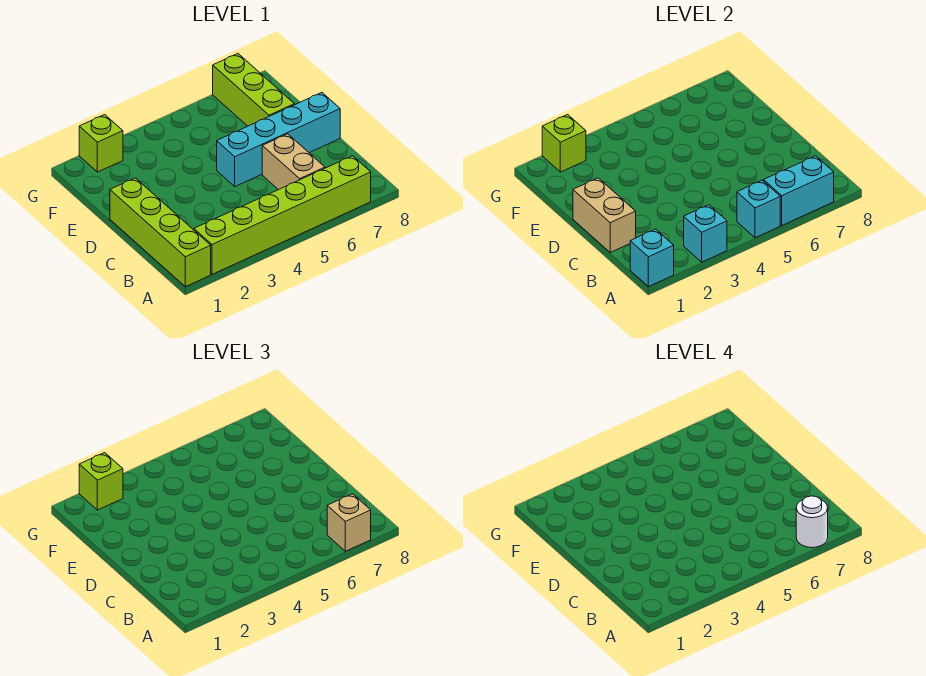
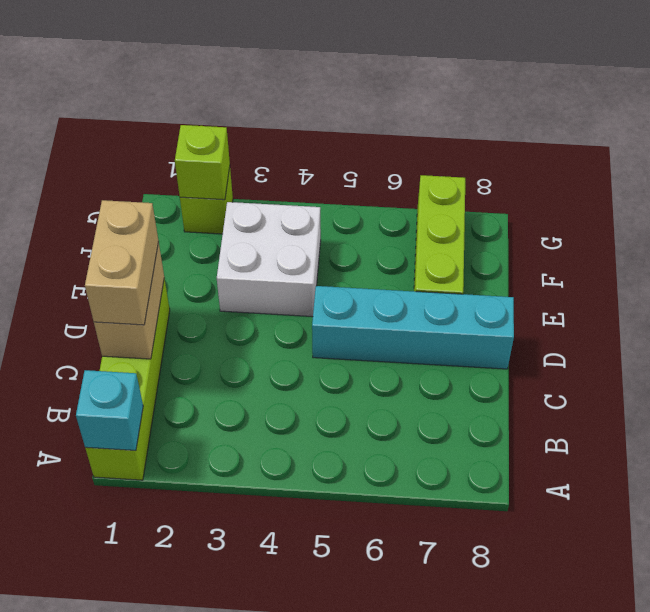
tan 1x2 brick [85,200,159,325] -> tan 1x2 brick moved to [262,134,325,190]
white 2x2 brick [217,202,321,317] -> none
none -> lime 1x6 brick [194,156,371,274]
none -> cyan 1x1 brick [684,205,727,262]
none -> cyan 1x1 brick [737,180,780,238]

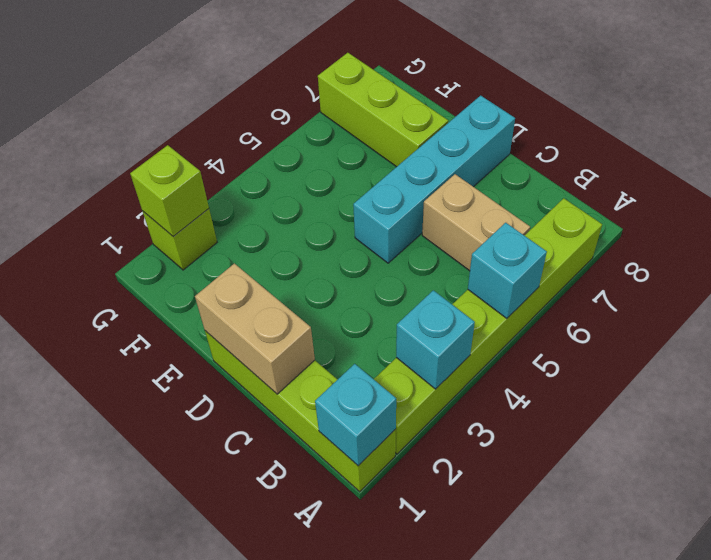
none -> cyan 1x2 brick [764,156,834,225]
none -> tan 1x1 brick [327,494,371,551]
none -> lime 1x1 brick [79,453,123,510]

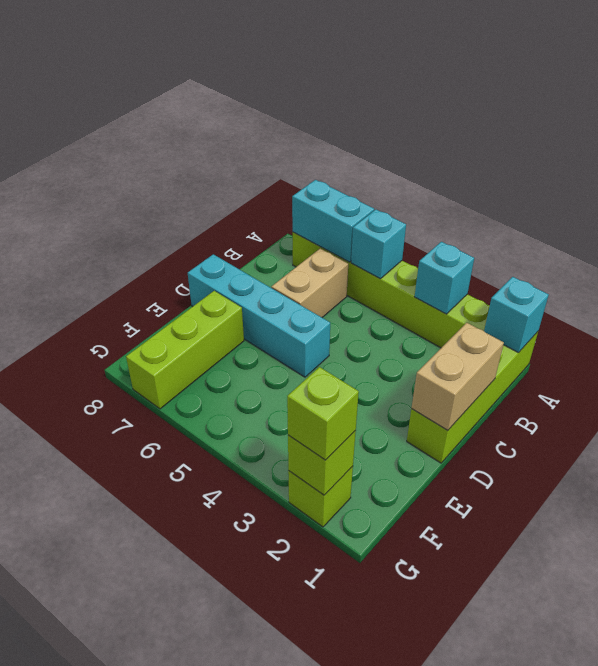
none -> tan 1x1 brick [327,494,371,551]
none -> white 1x1 round brick [796,496,828,548]

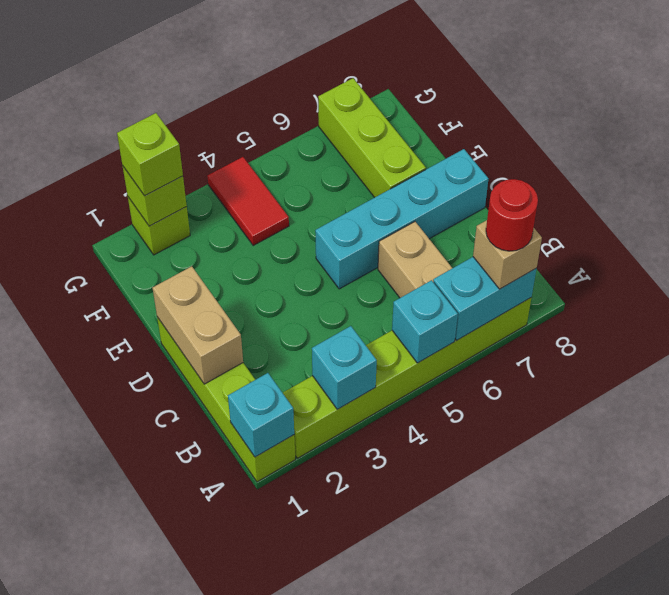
red 1x1 round brick [486,179,538,251] -> white 1x1 round brick [796,496,828,548]
red 1x2 tile [207,157,289,246] -> none

